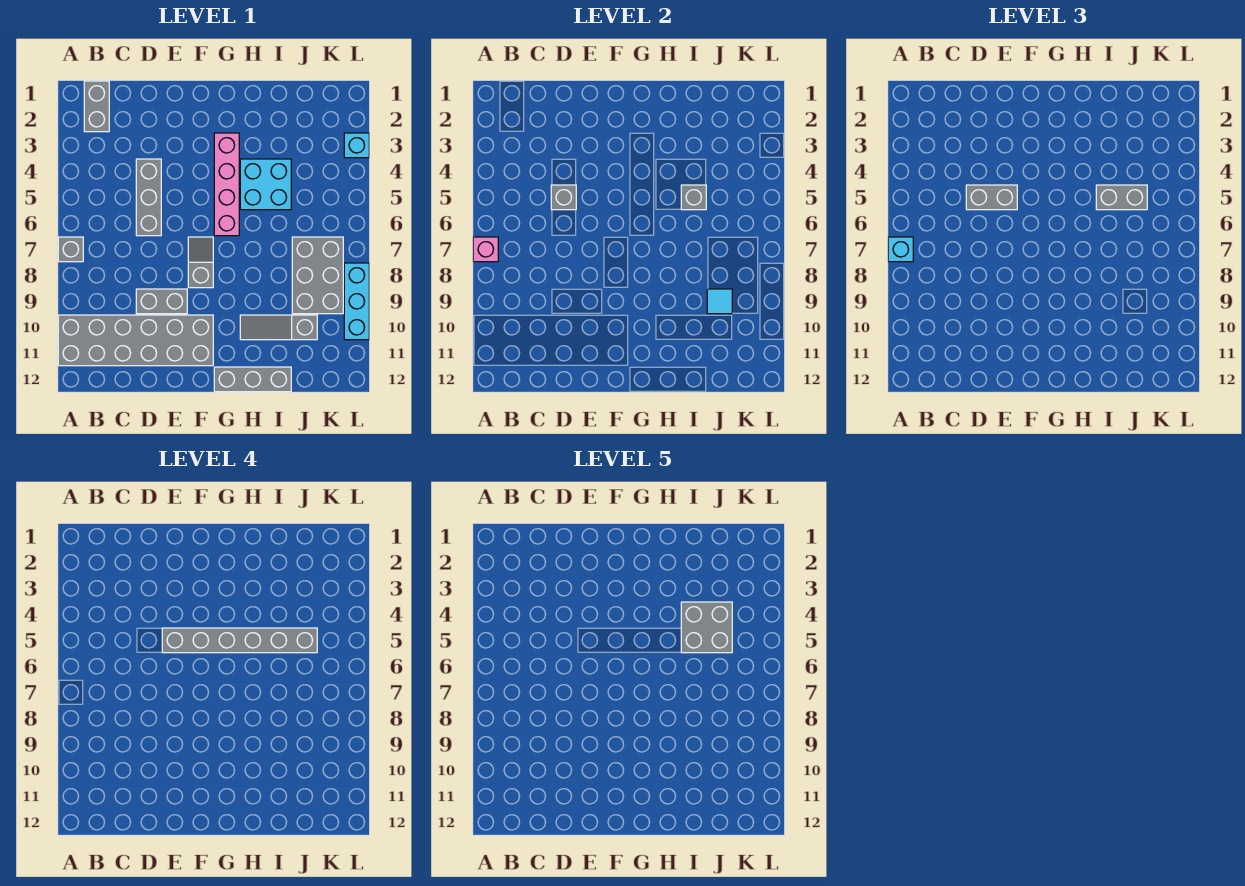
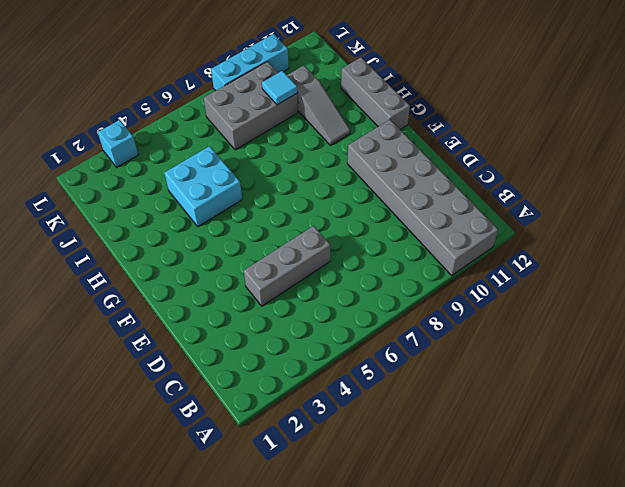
none -> grey 1x1 brick [58,237,83,262]
none -> grey 1x2 brick [84,81,109,132]
none -> grey 1x2 brick [136,289,187,314]

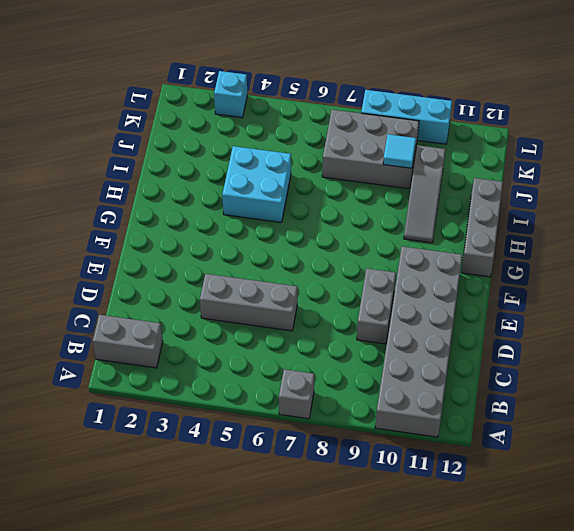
none -> grey 1x2 slope [188,237,213,288]
none -> pink 1x4 brick [214,133,239,236]
none -> pink 1x1 brick [473,237,498,262]

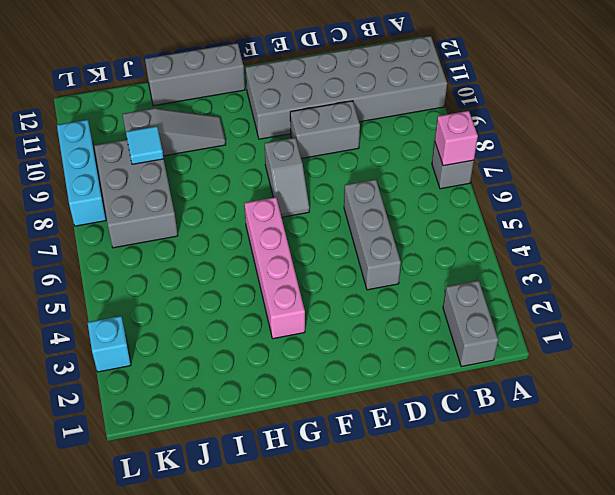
none -> cyan 2x2 brick [240,159,291,210]
none -> grey 1x1 brick [551,185,576,210]
none -> grey 1x1 brick [681,185,706,210]

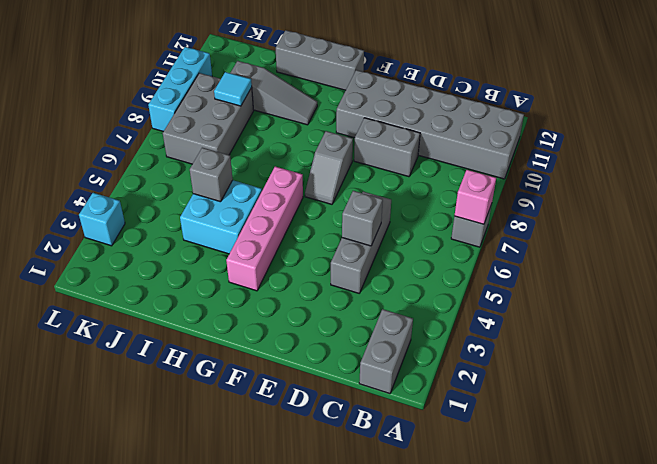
none -> cyan 1x1 brick [888,237,913,262]
none -> grey 1x2 brick [966,185,1017,210]
none -> grey 1x2 brick [1096,185,1147,210]

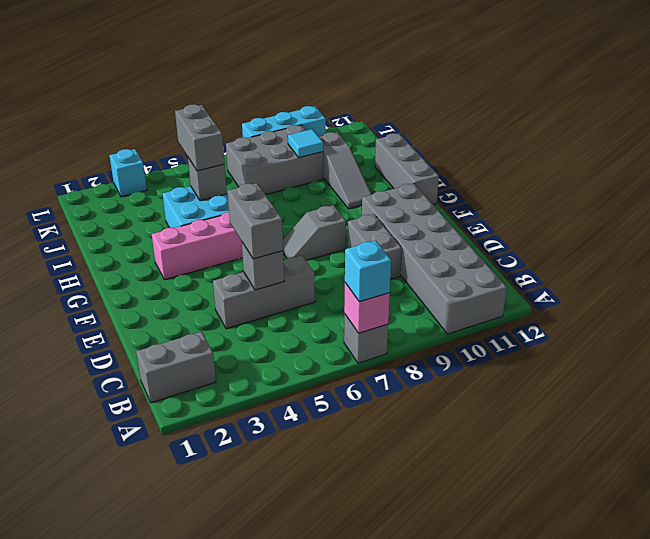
none -> grey 1x6 brick [162,628,317,653]
none -> grey 2x2 brick [681,602,732,653]

